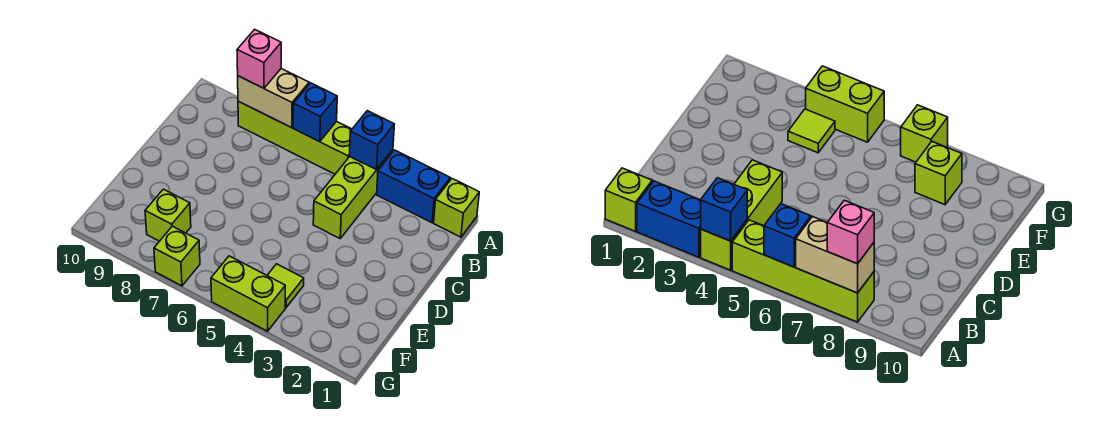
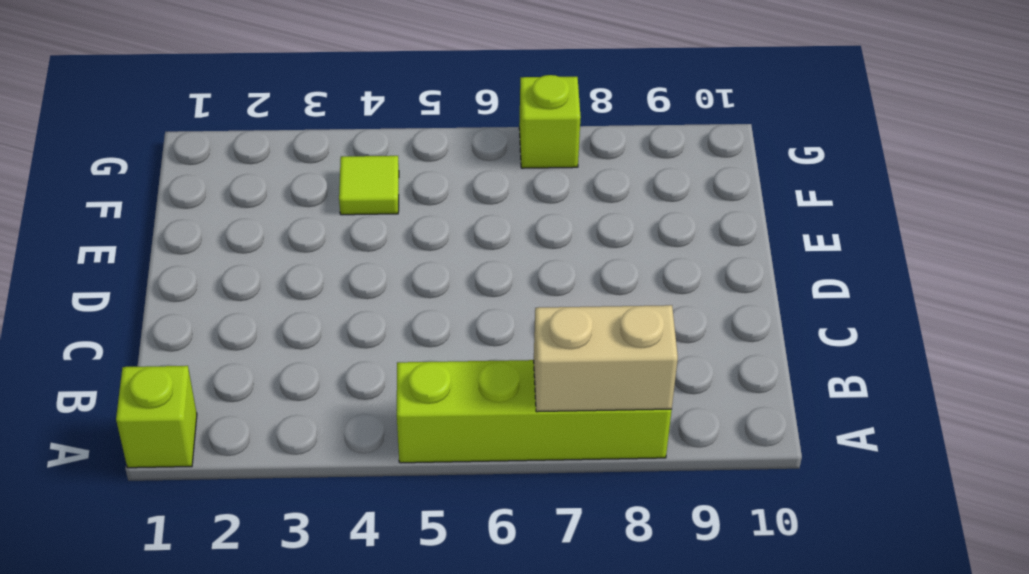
none -> blue 1x2 brick [377,150,450,223]
none -> lime 1x3 brick [313,150,393,238]
none -> lime 1x1 brick [145,189,191,241]

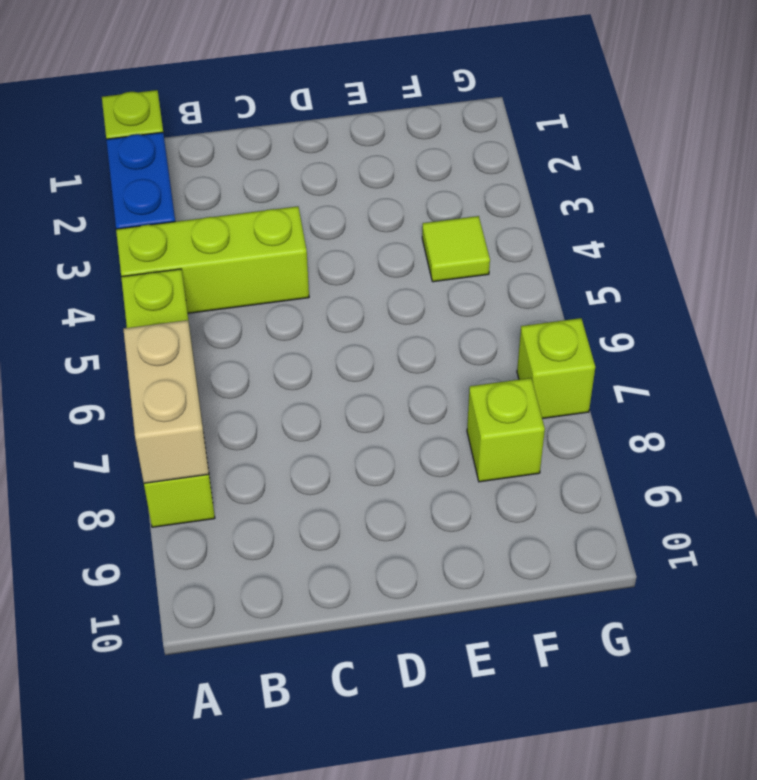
none -> lime 1x2 brick [211,256,285,331]
none -> blue 1x1 brick [349,111,394,170]
none -> blue 1x1 brick [293,83,337,142]

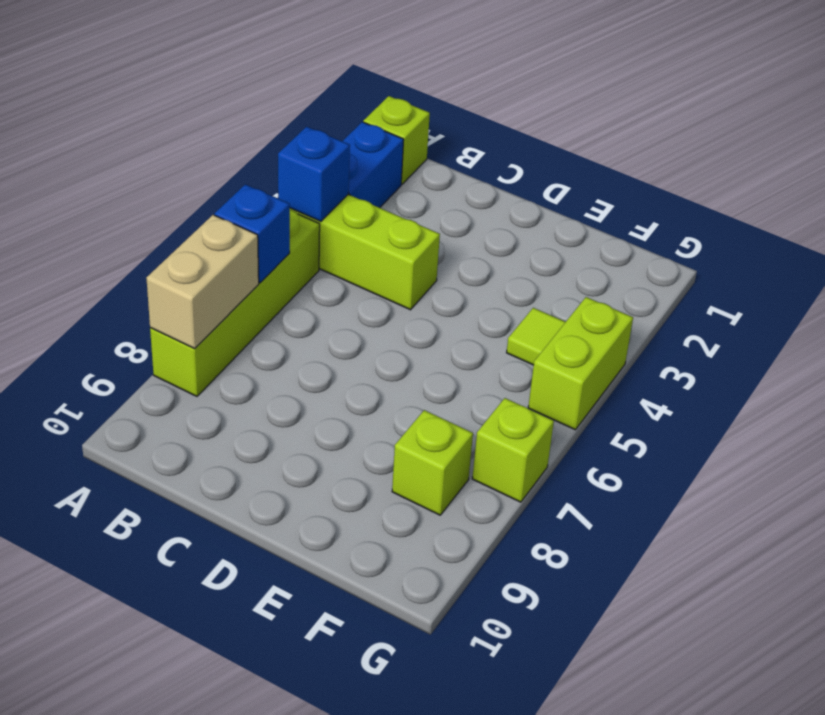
none -> pink 1x1 brick [237,29,281,88]

